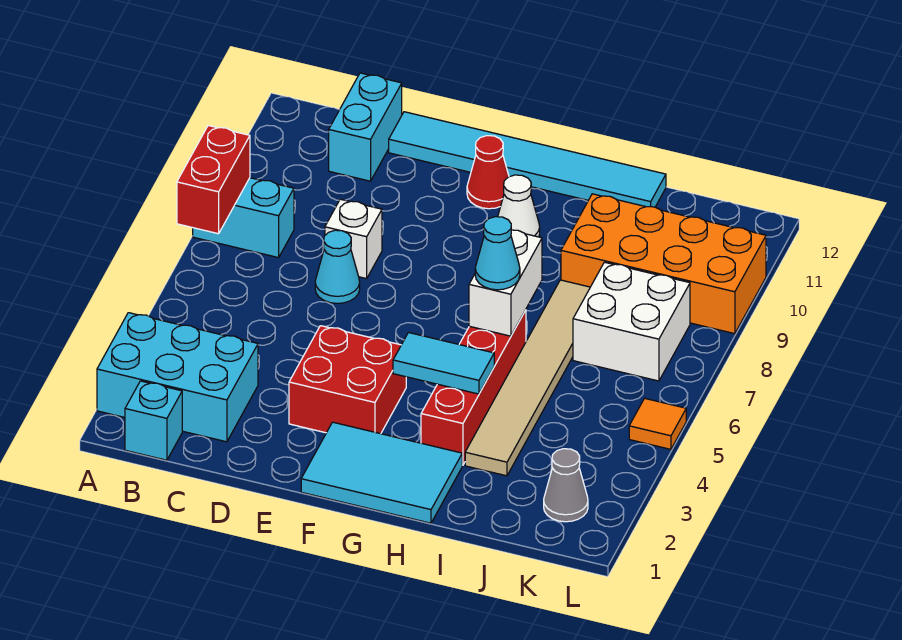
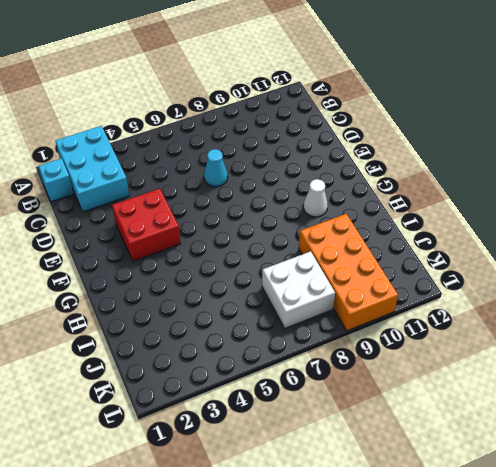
none -> cyan 1x2 brick [193,178,294,258]
none -> cyan 1x2 brick [329,73,402,181]
none -> white 1x1 brick [325,199,382,279]

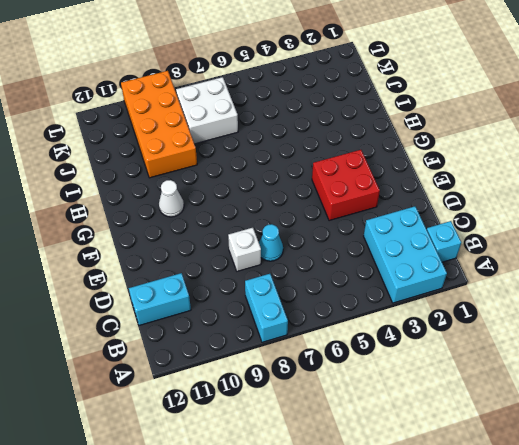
none -> cyan 1x6 tile [389,112,666,207]
none -> cyan 2x3 tile [301,422,462,523]
none -> red 1x1 cone [467,136,509,209]

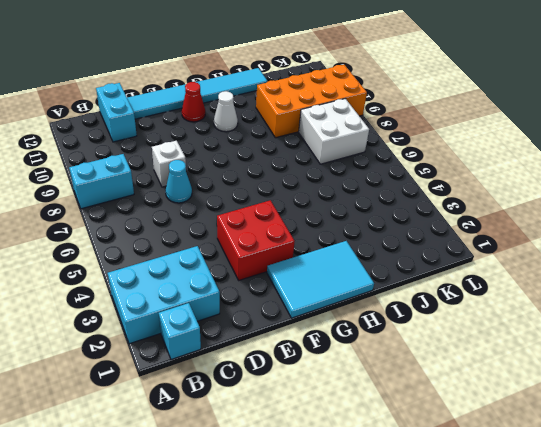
none -> red 1x4 brick [421,310,526,465]
none -> tan 1x6 tile [465,280,590,476]
none -> grey 1x1 cone [544,449,588,522]

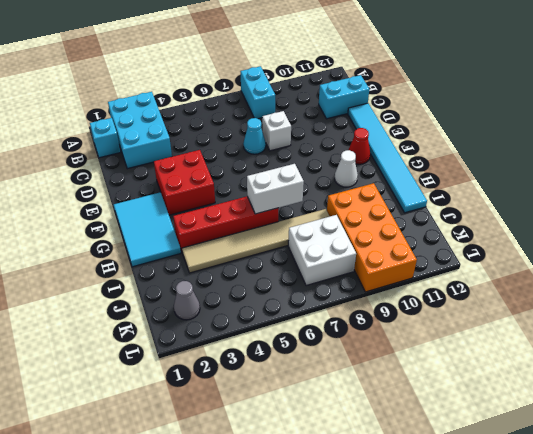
none -> orange 1x1 tile [629,398,686,449]
none -> red 1x2 brick [177,126,250,234]
none -> cyan 1x2 tile [393,333,494,394]

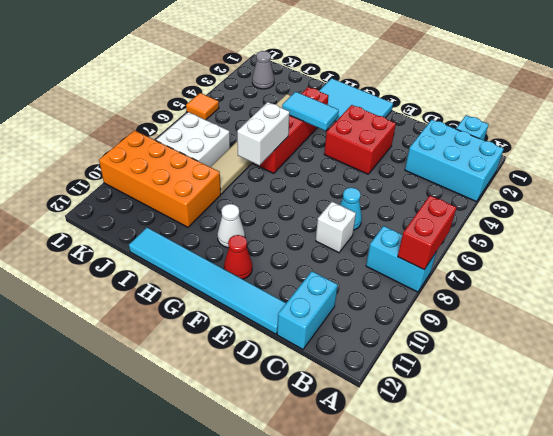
none -> cyan 1x1 cone [475,217,520,290]

